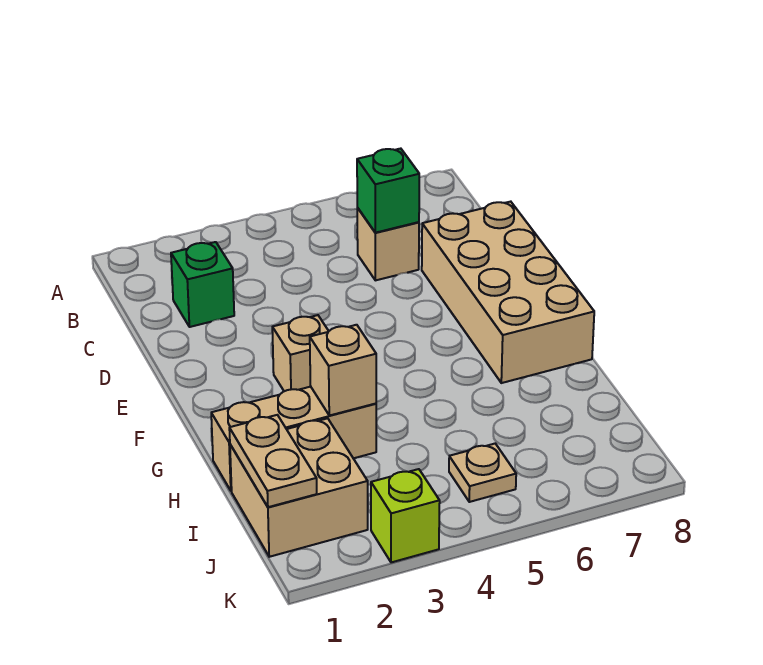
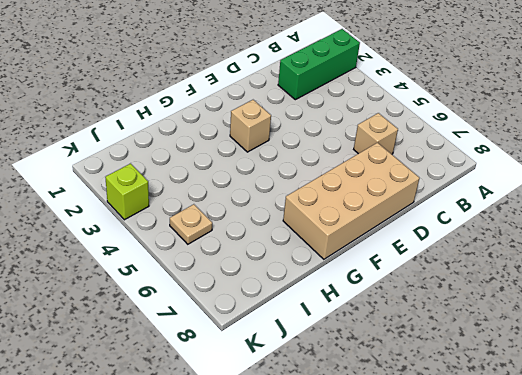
green 1x3 brick [278,29,360,100] -> green 1x1 brick [171,242,234,327]
none -> tan 1x3 brick [211,387,376,491]
none -> tan 2x2 brick [230,418,368,557]

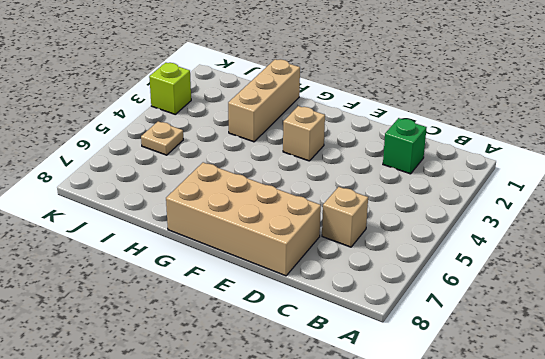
none -> tan 2x2 brick [230,418,368,557]
none -> green 1x1 brick [357,149,419,233]

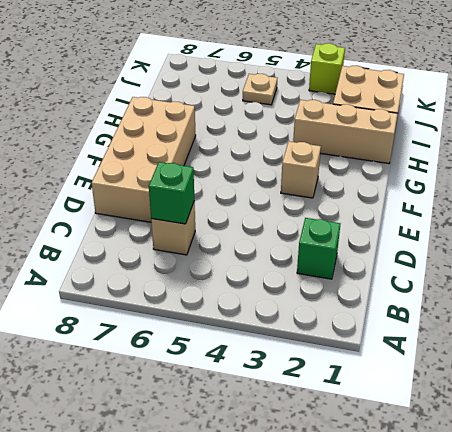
none -> tan 1x1 brick [310,325,376,416]
none -> tan 1x2 plate [229,415,317,507]

